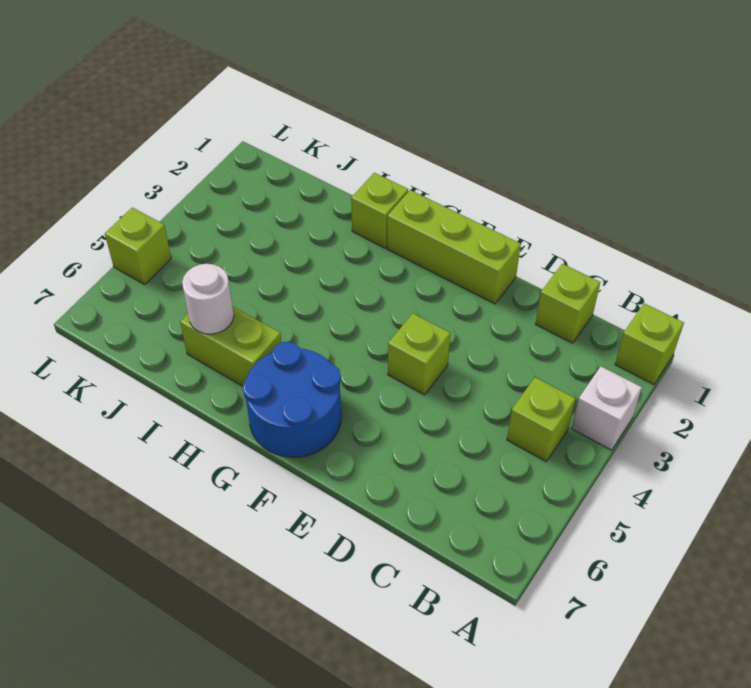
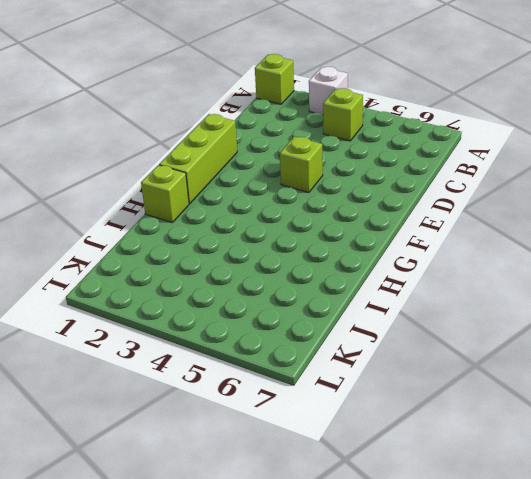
none -> lime 1x1 brick [536,264,600,343]
none -> blue 2x2 round brick [243,342,341,457]

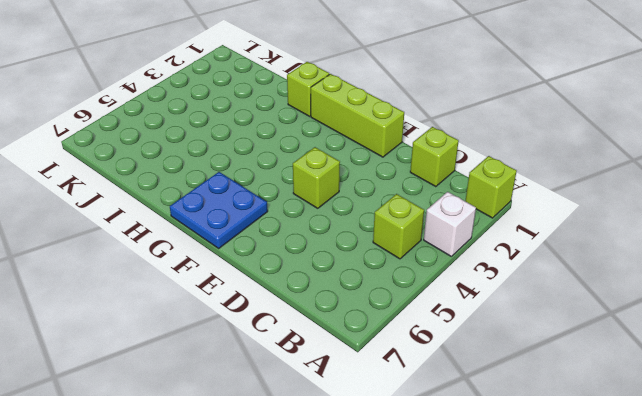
blue 2x2 plate [170,172,268,248] -> blue 2x2 round brick [243,342,341,457]
none -> lime 1x2 brick [180,306,281,386]
none -> lime 1x1 brick [105,208,171,284]

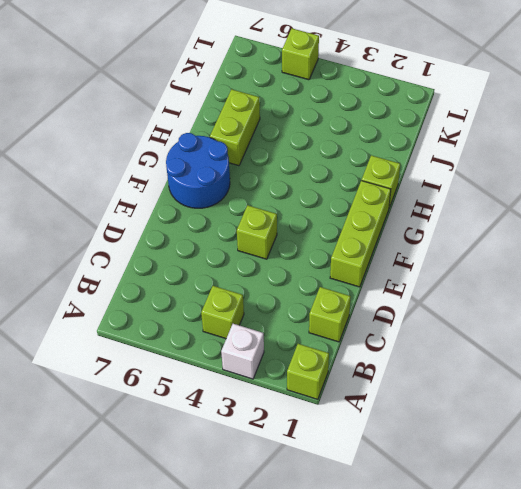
none -> white 1x1 round brick [182,264,234,334]

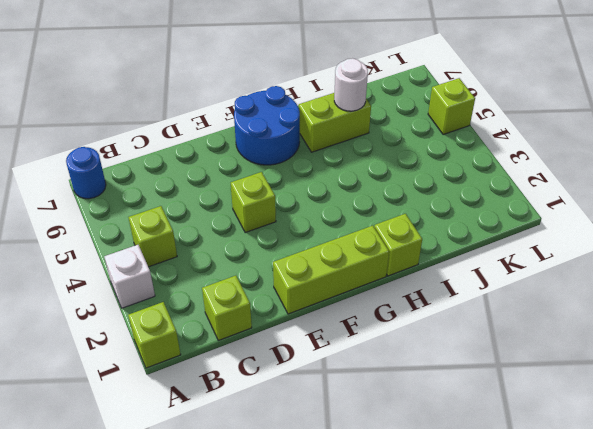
blue 1x1 round brick [66,147,106,199] -> none

